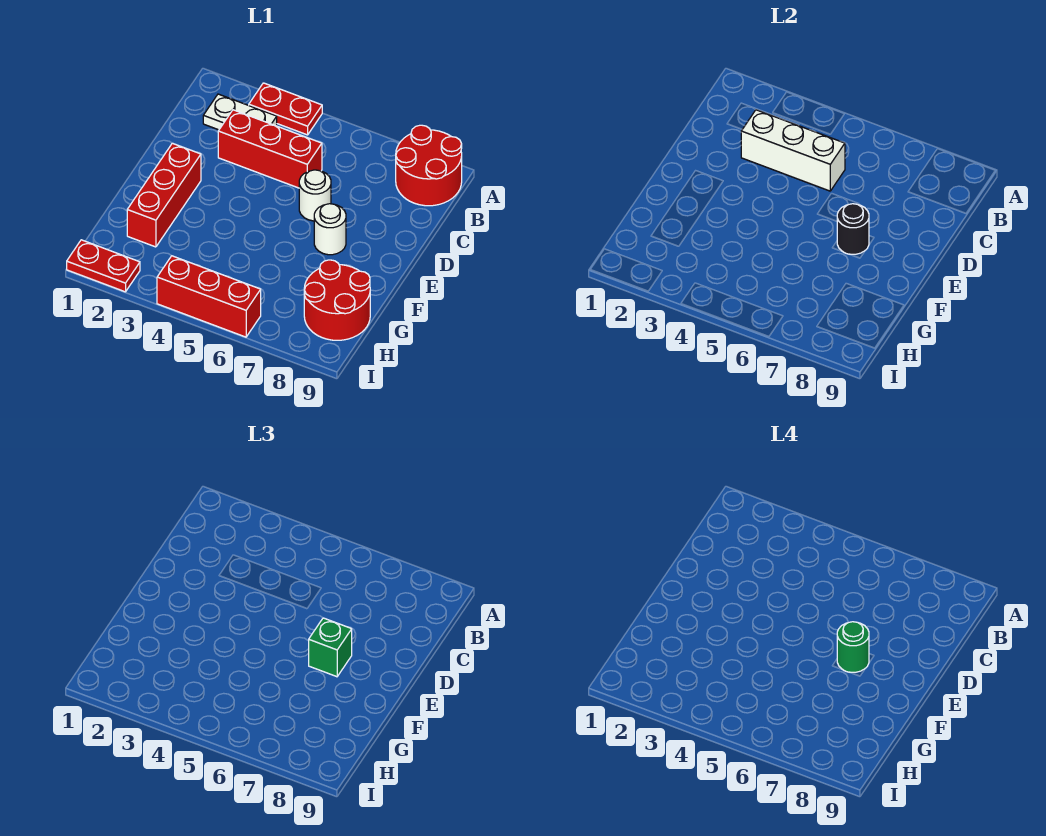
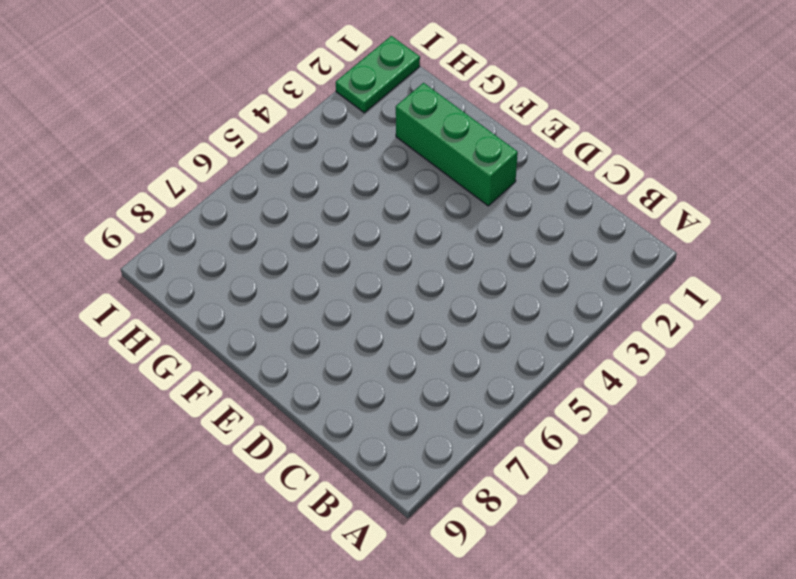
green 1x3 brick [396,83,518,206] -> red 1x3 brick [127,143,201,247]
green 1x2 plate [336,36,420,113] -> red 1x2 plate [67,240,140,292]
none -> red 1x2 plate [249,83,322,135]
none -> red 2x2 round brick [396,125,462,206]
none -> white 1x2 plate [203,94,277,130]

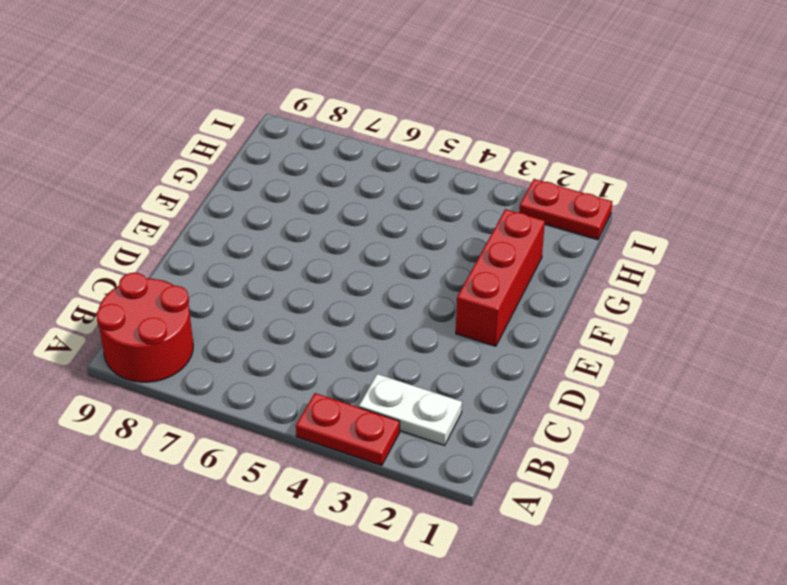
none -> red 1x3 brick [218,110,322,188]
none -> white 1x1 round brick [299,170,331,221]
none -> white 1x1 round brick [314,204,346,255]

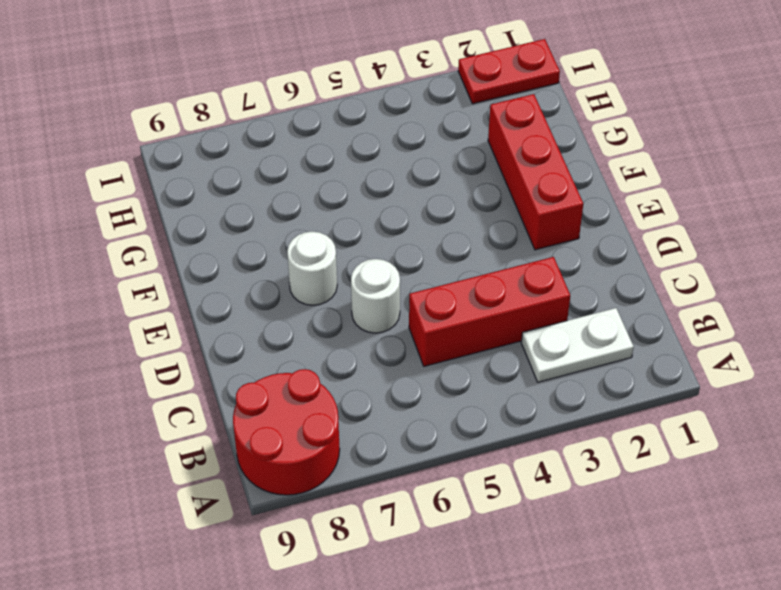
none -> red 1x2 plate [249,83,322,135]
none -> red 2x2 round brick [304,260,370,340]
none -> red 1x3 brick [157,256,261,337]

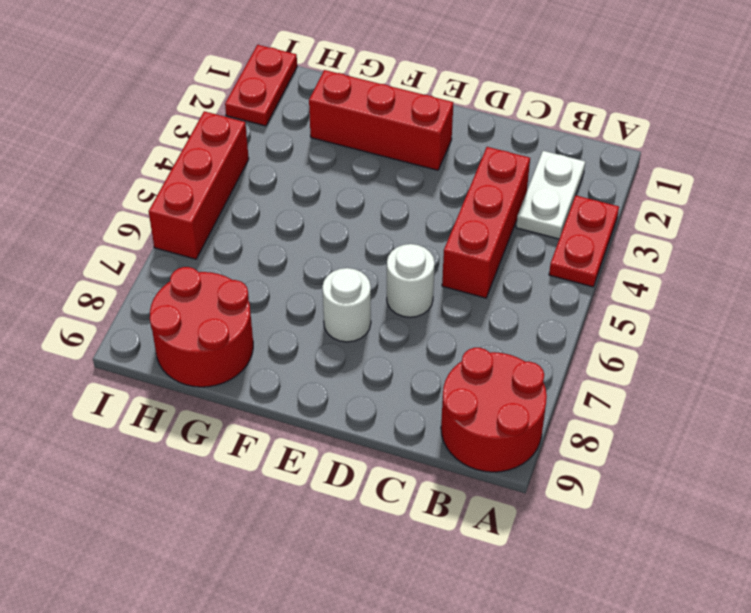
none -> white 1x3 brick [741,110,845,191]
none -> black 1x1 round brick [837,204,869,255]
none -> green 1x1 brick [309,618,352,677]

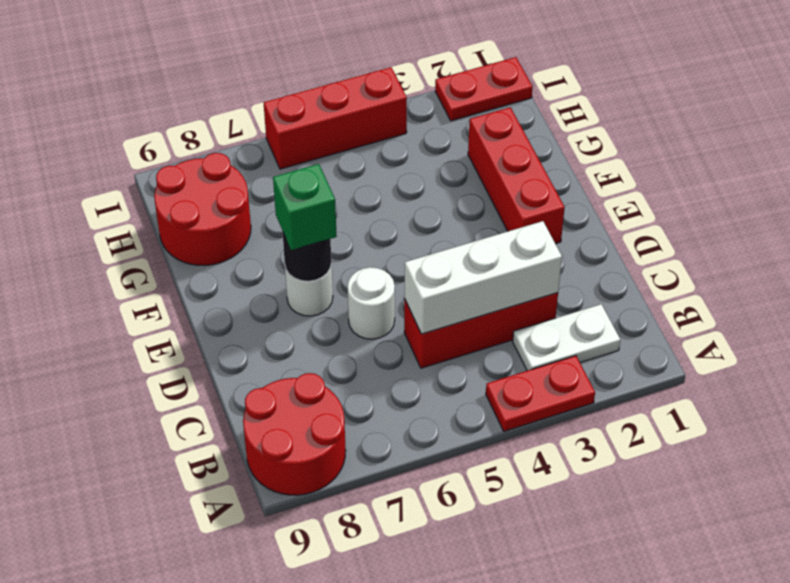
none -> green 1x1 round brick [837,622,869,673]

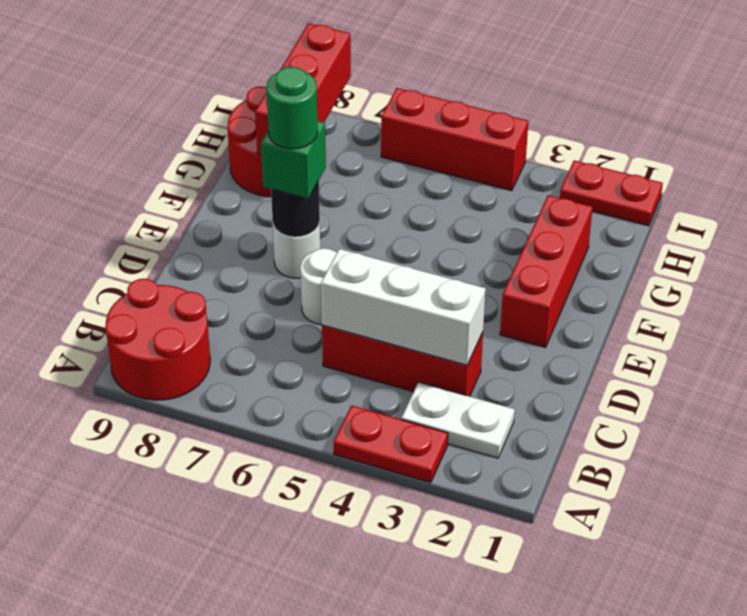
red 1x3 brick [255,23,351,155] -> none

